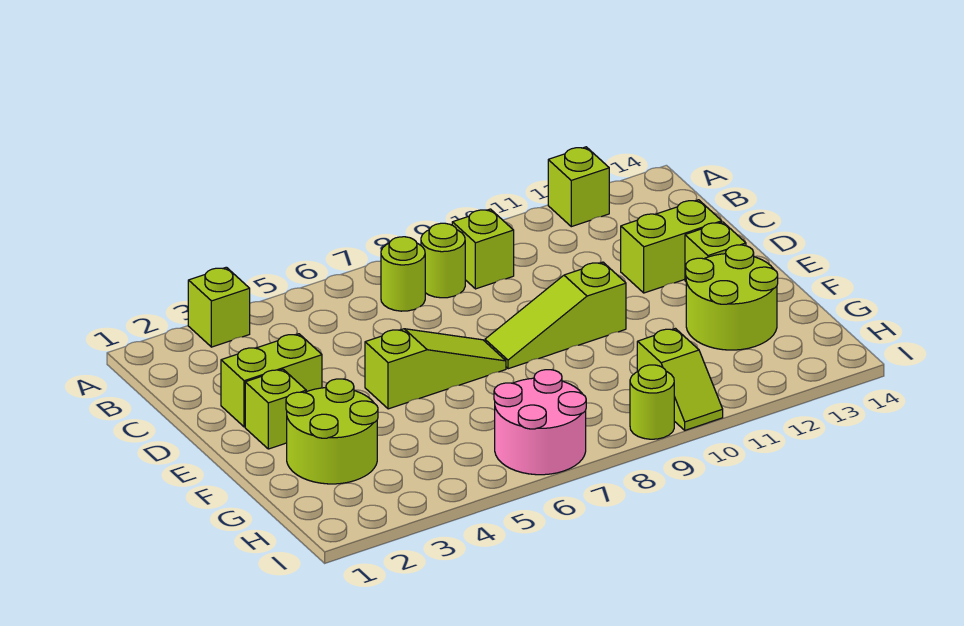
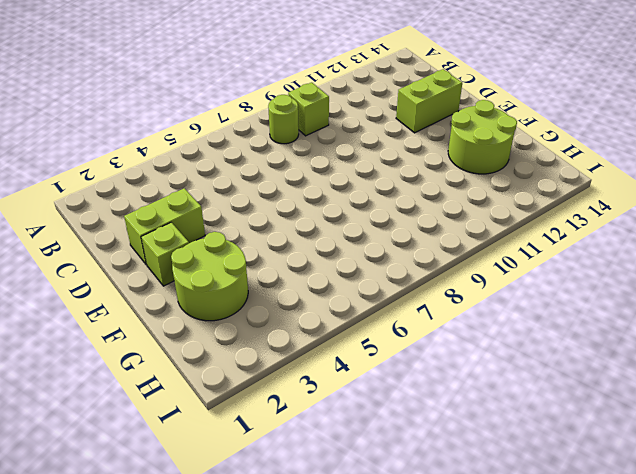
none -> lime 1x1 brick [188,267,250,347]
none -> lime 1x1 brick [548,147,609,227]
none -> lime 1x1 round brick [381,237,425,311]

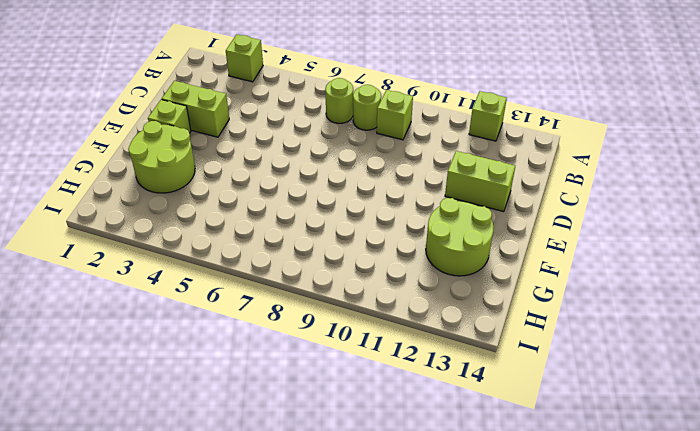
none -> lime 1x3 slope [365,329,506,409]
none -> lime 1x3 slope [485,262,626,369]
none -> lime 1x1 brick [685,222,746,281]

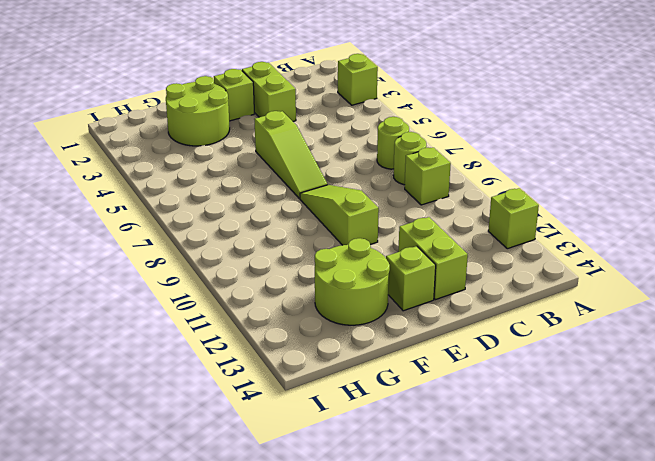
none -> pink 2x2 round brick [494,370,586,475]
none -> lime 1x2 slope [637,329,723,430]
none -> lime 1x1 round brick [630,365,674,439]

